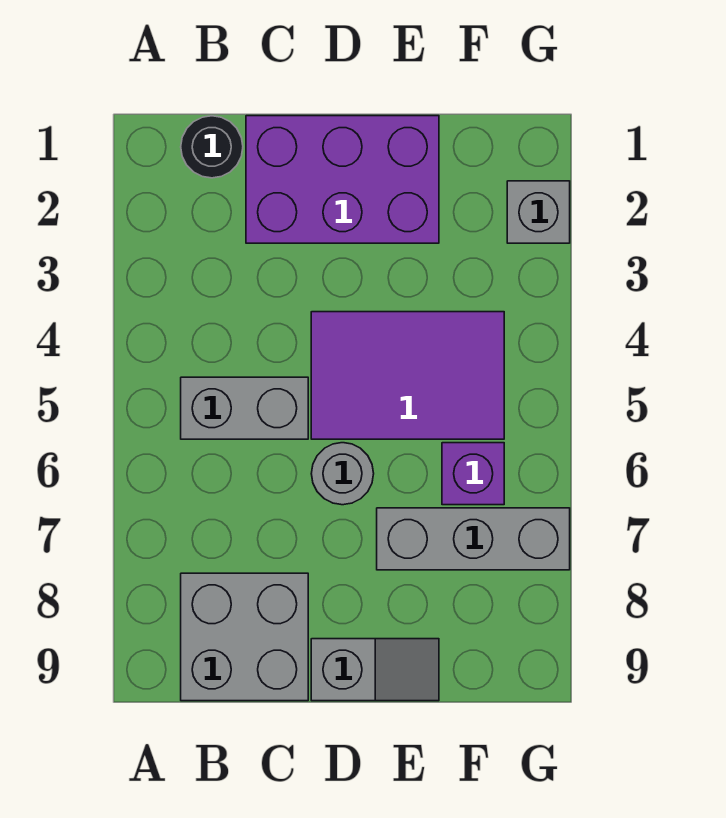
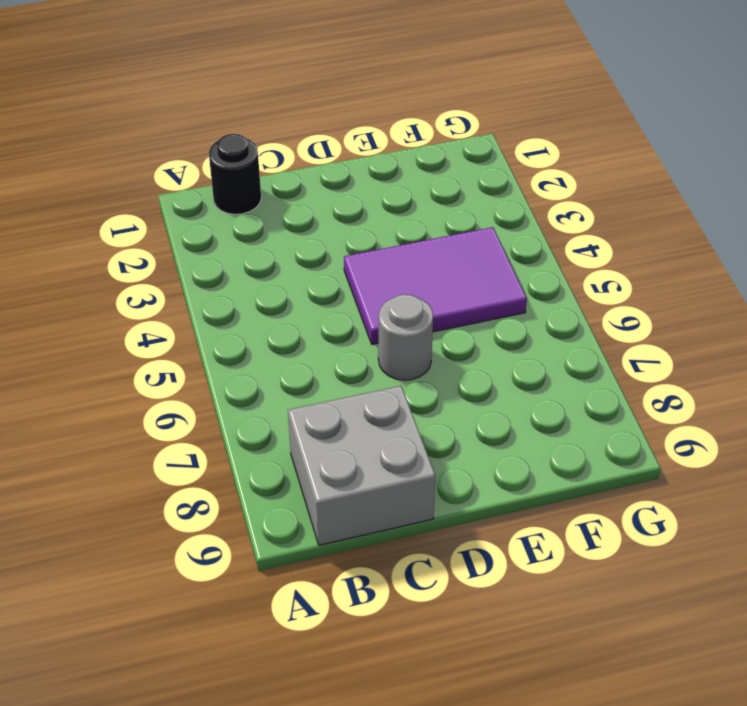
none -> grey 1x2 brick [181,377,308,439]
none -> purple 2x3 brick [246,116,439,243]

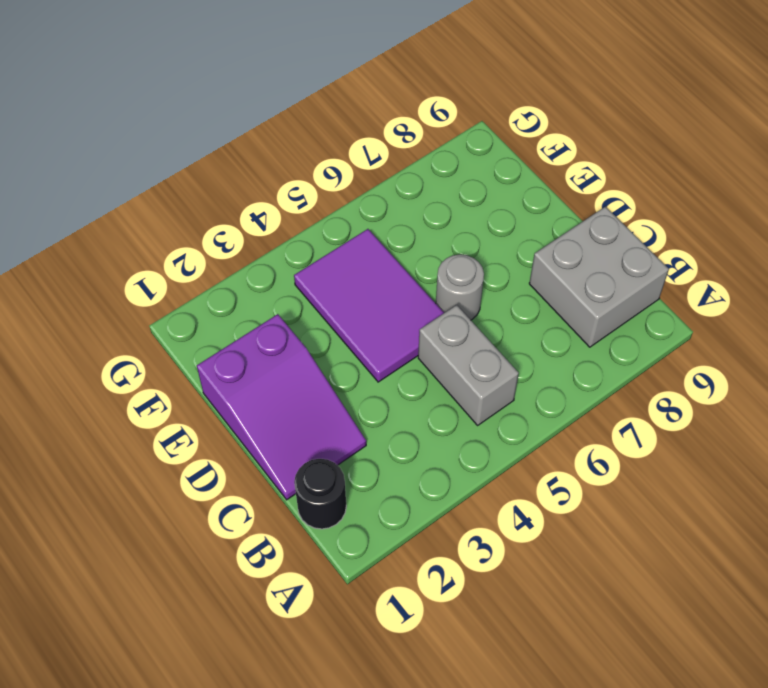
purple 2x3 slope [197,314,366,500] -> purple 2x3 brick [246,116,439,243]
none -> grey 1x2 slope [311,639,439,701]
none -> grey 1x3 brick [377,508,570,570]

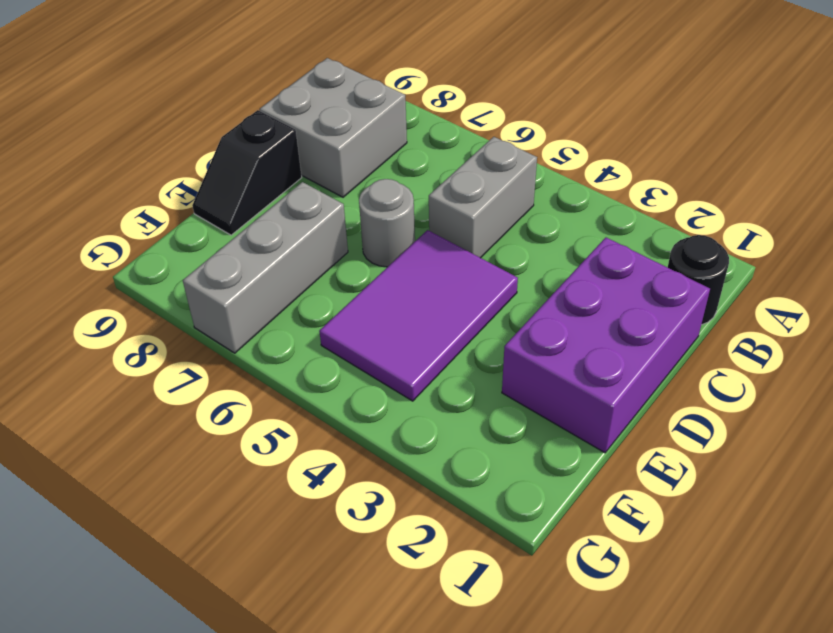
black 1x2 slope [192,110,302,235] -> grey 1x2 slope [311,639,439,701]
none -> purple 1x1 brick [442,443,504,505]
none -> grey 1x1 brick [507,181,570,243]

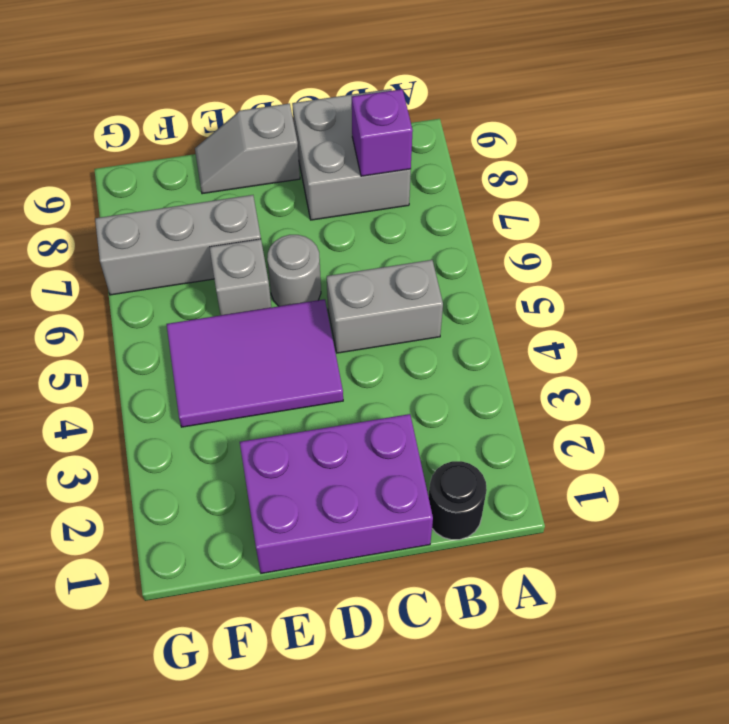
purple 1x1 brick [352,89,413,176] -> purple 1x1 brick moved to [442,443,504,505]
grey 1x1 brick [210,239,271,315] -> grey 1x1 brick moved to [507,181,570,243]

